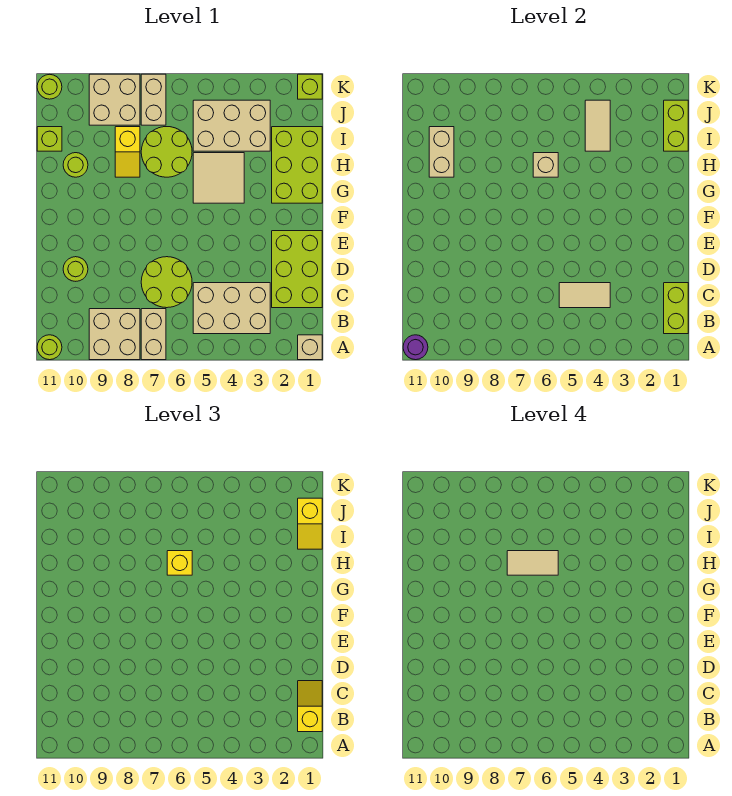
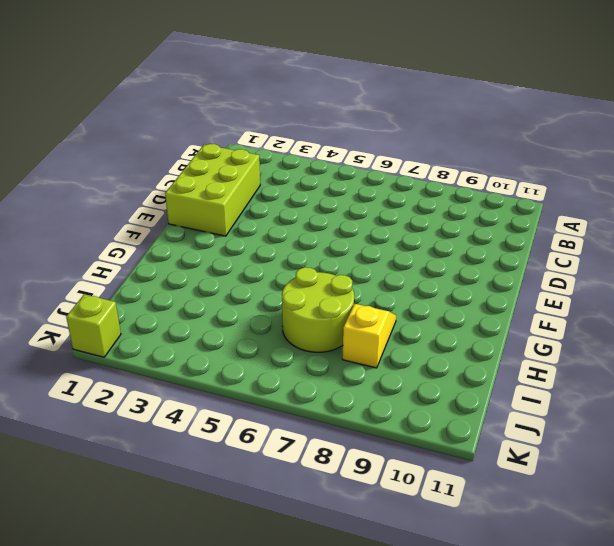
none -> tan 1x1 brick [298,335,322,360]
none -> tan 1x2 brick [141,309,166,360]
none -> tan 2x2 brick [89,309,140,360]
none -> lime 1x1 round brick [37,335,62,360]

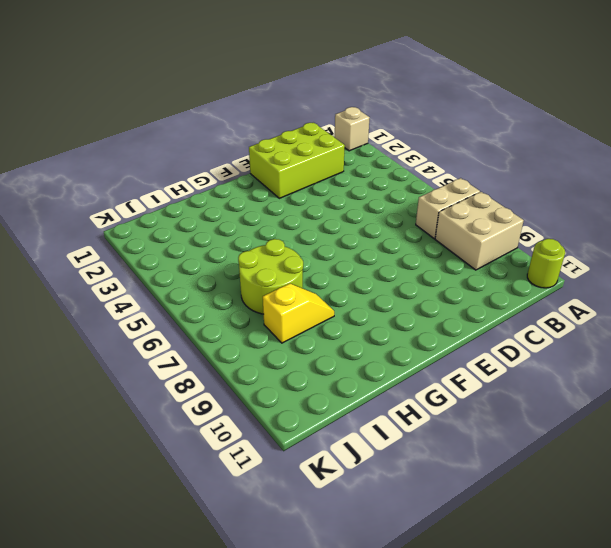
none -> tan 2x3 brick [193,283,270,334]
none -> lime 2x2 round brick [141,257,192,308]
none -> lime 1x1 round brick [63,257,88,281]
none -> lime 2x3 brick [272,127,322,203]

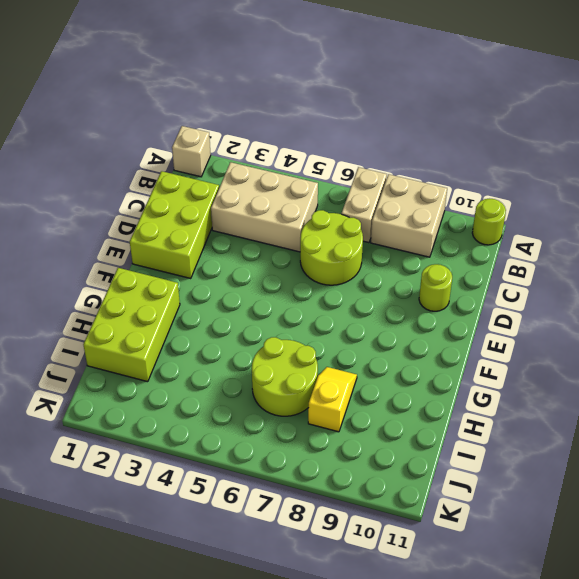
none -> tan 2x2 tile [193,153,244,203]
none -> lime 1x1 round brick [63,153,88,177]
none -> tan 2x3 brick [193,100,270,151]
none -> lime 1x1 brick [37,127,62,151]

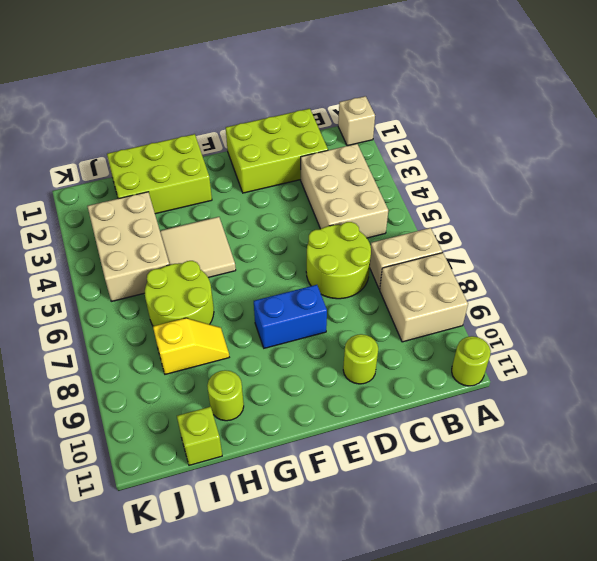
blue 1x2 brick [254,285,327,348] -> none
none -> tan 1x2 brick [141,74,166,125]
none -> tan 2x2 brick [89,74,140,125]
none -> lime 1x1 brick [298,74,322,99]
none -> lime 1x1 round brick [37,74,62,99]

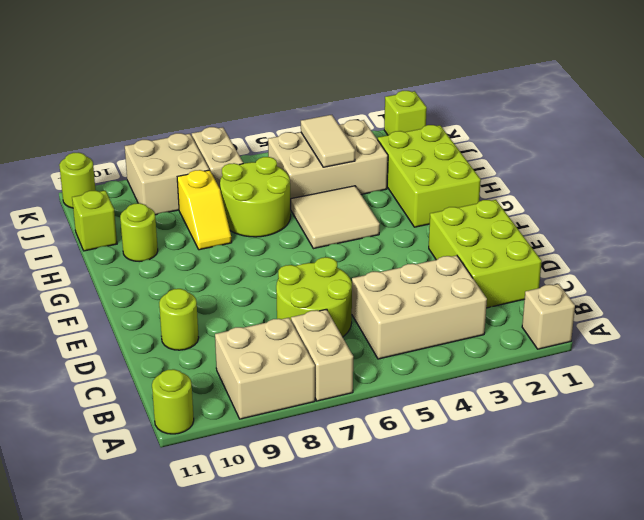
none -> purple 1x1 round brick [403,335,428,360]
none -> lime 1x2 brick [664,283,688,334]
none -> tan 1x2 tile [559,283,610,308]
none -> tan 1x1 brick [533,153,558,177]

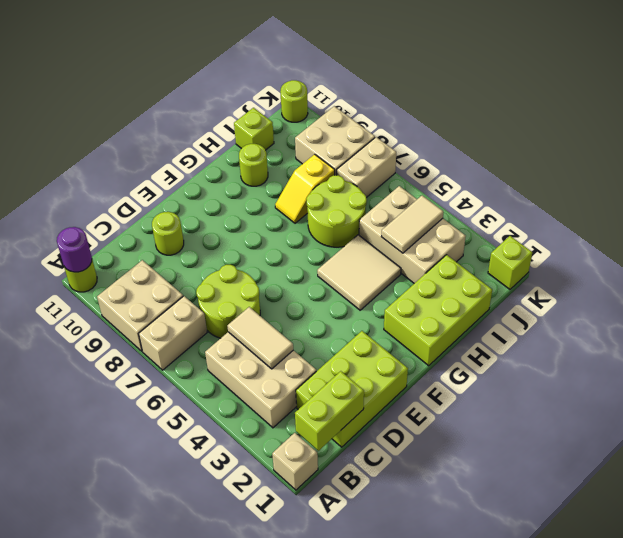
none -> tan 1x1 brick [533,153,558,177]
none -> tan 1x2 brick [429,127,454,177]
none -> lime 1x2 brick [664,100,688,151]
none -> yellow 1x2 slope [298,681,322,732]

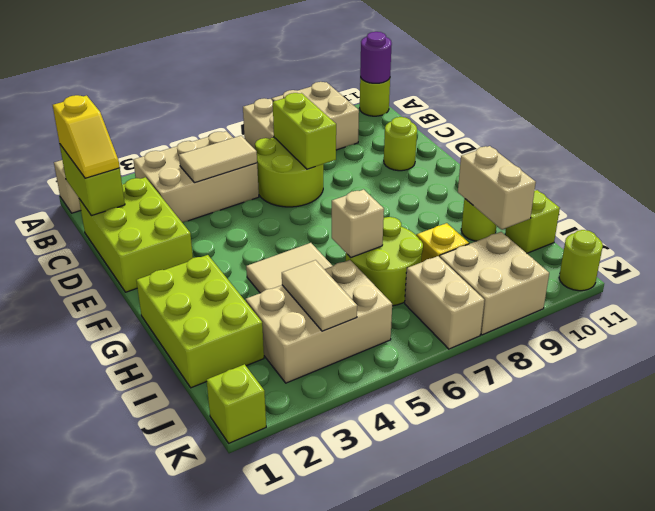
lime 1x2 brick [273,93,336,169] -> lime 1x2 brick moved to [664,100,688,151]
none -> yellow 1x1 brick [167,551,192,575]
none -> yellow 1x2 slope [298,498,322,549]
none -> tan 1x2 tile [507,551,558,575]

